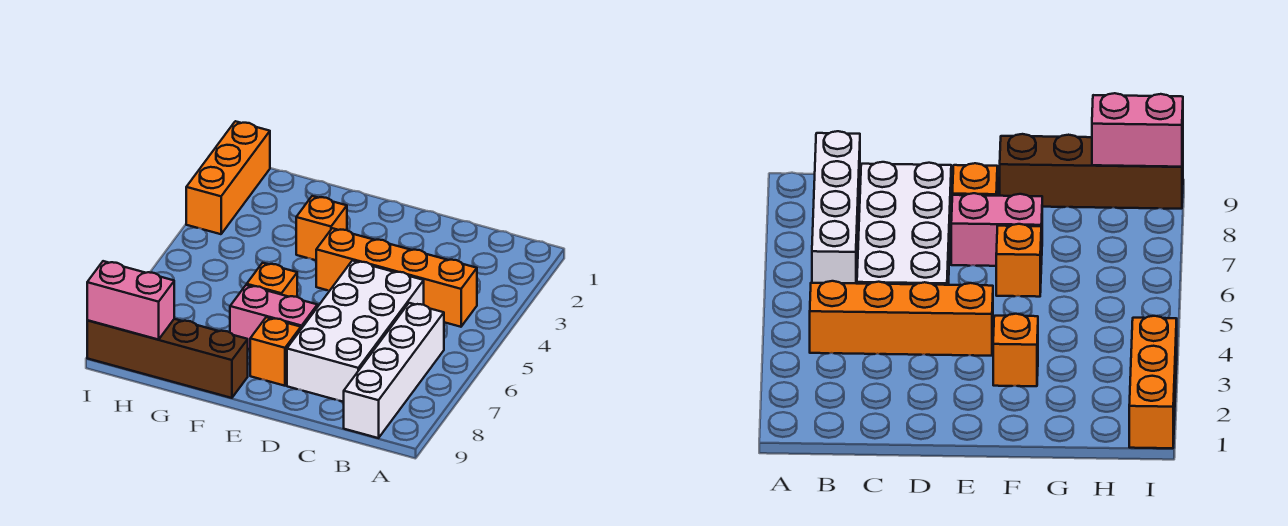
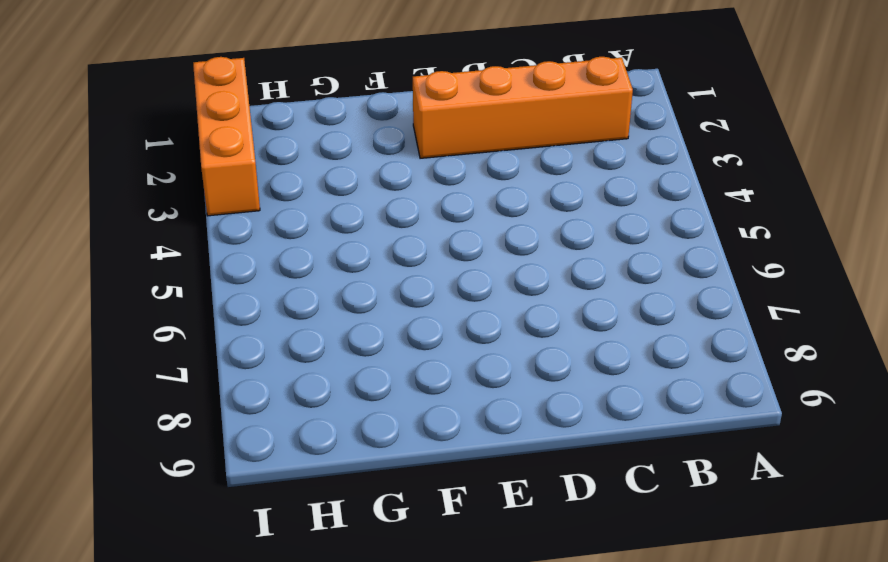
orange 1x4 brick [413,57,633,158] -> orange 1x4 brick moved to [316,228,477,327]
none -> white 1x4 brick [344,303,444,438]
none -> white 2x4 brick [287,261,424,402]

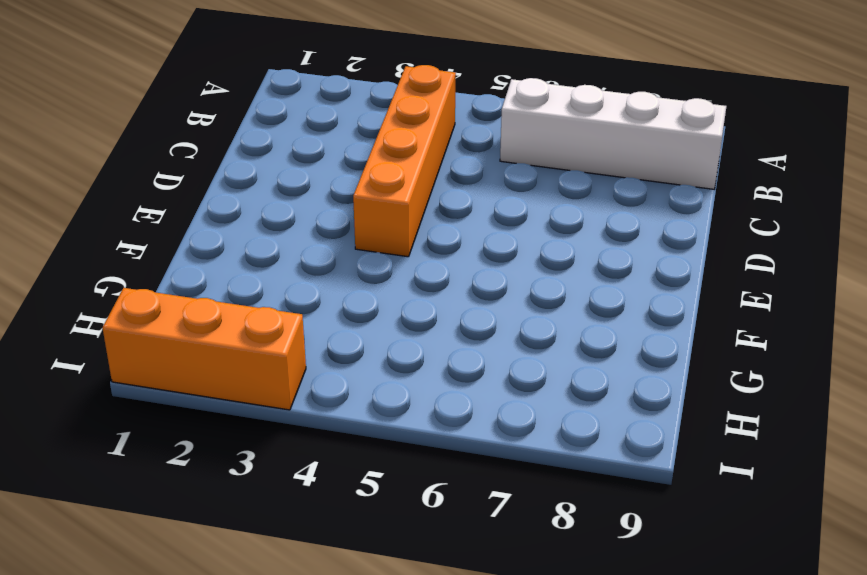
none -> white 2x4 brick [287,261,424,402]
none -> pink 1x2 brick [230,285,317,349]

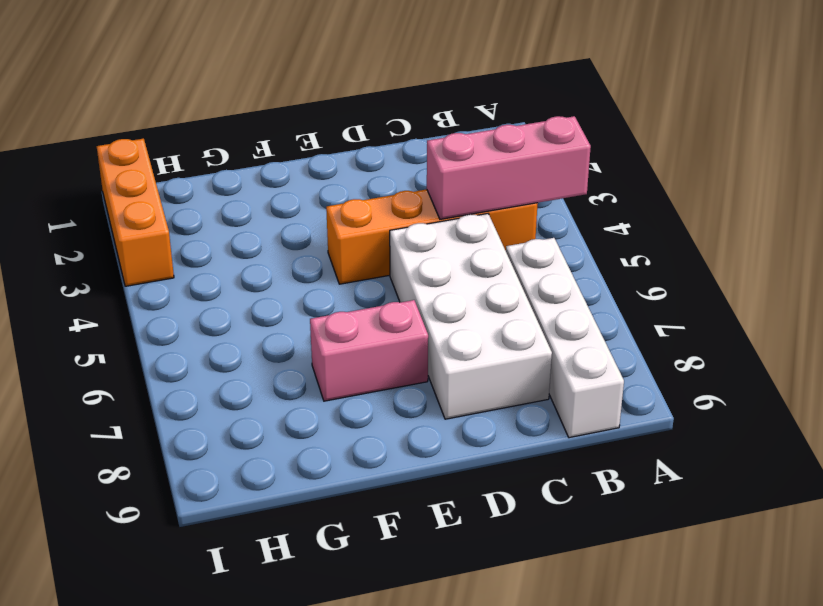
pink 1x3 brick [427,116,591,219] -> none
none -> orange 1x1 brick [250,317,301,386]
none -> orange 1x1 brick [296,196,347,260]

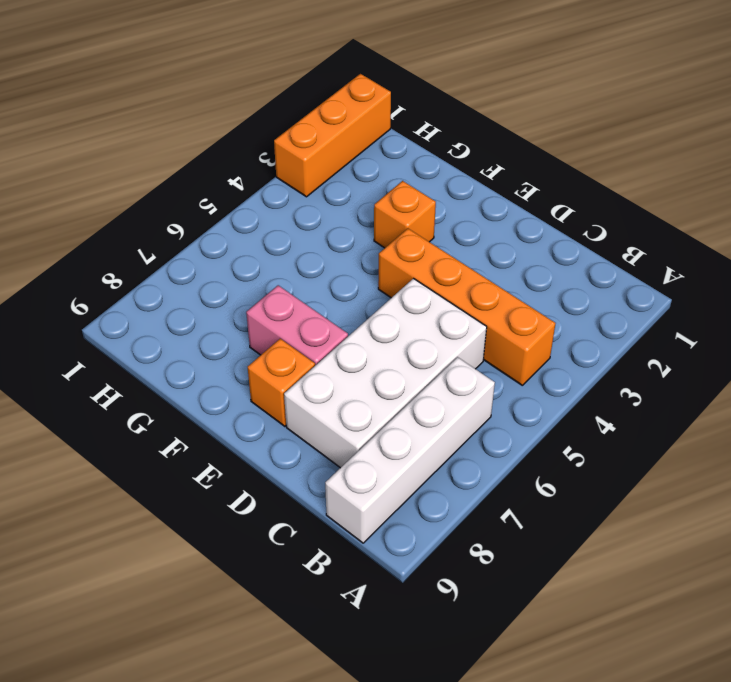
none -> orange 1x1 brick [247,263,297,297]
none -> brown 1x4 brick [87,319,248,398]

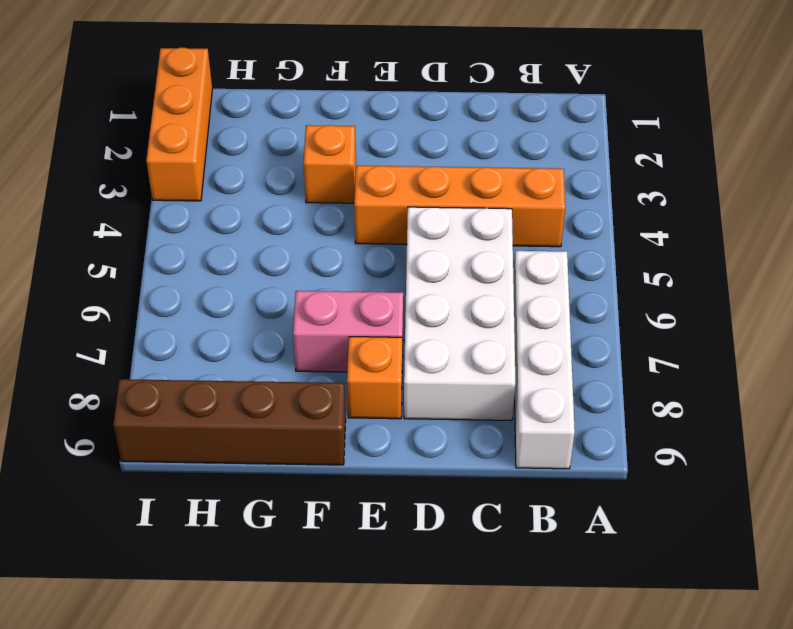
none -> orange 1x1 brick [247,263,297,297]
none -> pink 1x2 brick [87,261,174,340]

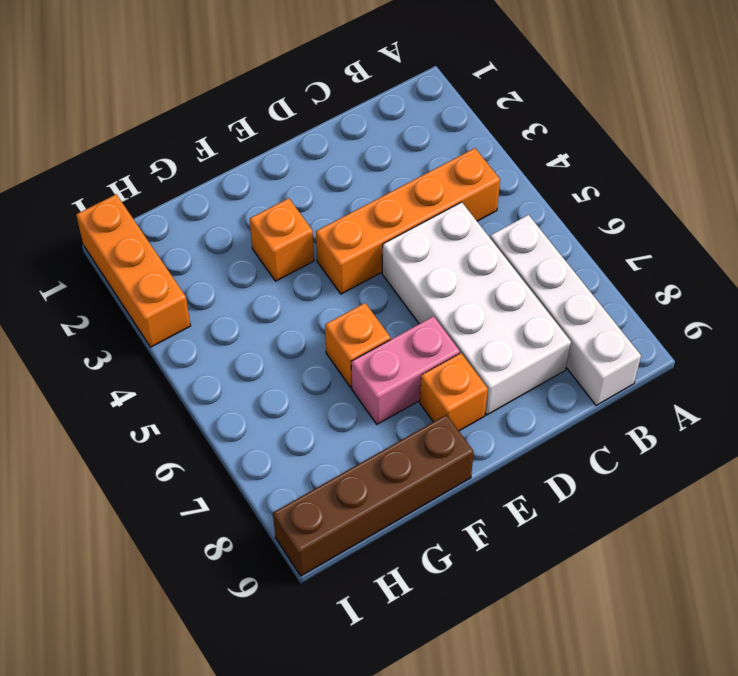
none -> pink 1x2 brick [87,261,174,340]

